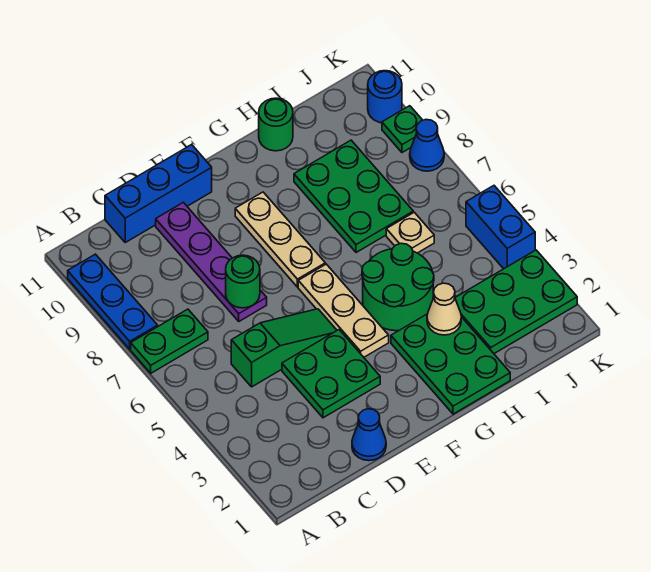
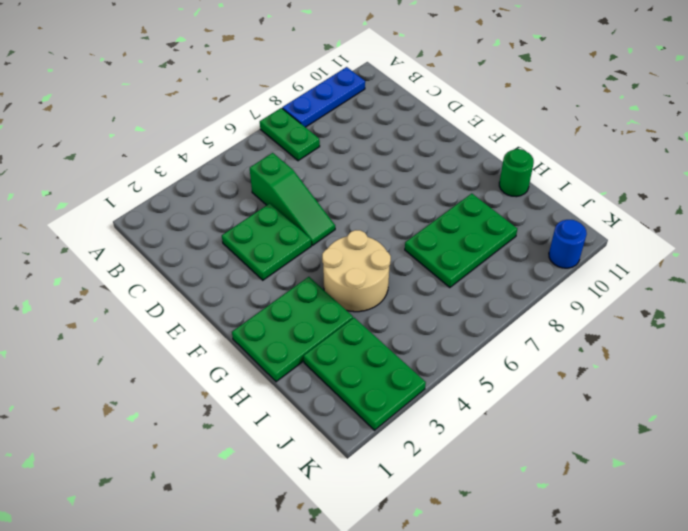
tan 2x2 round brick [322,230,391,312] -> green 2x2 round brick [362,243,434,331]
none -> blue 1x3 brick [105,145,212,242]
none -> blue 1x1 cone [352,409,386,461]
none -> purple 1x4 plate [156,202,267,321]

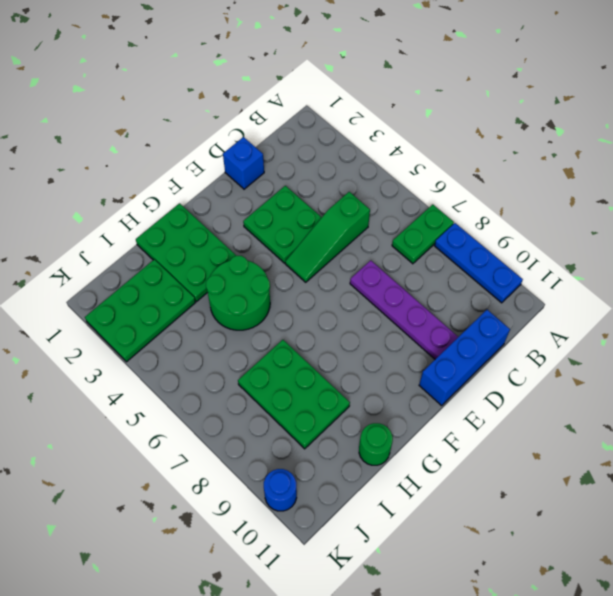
blue 1x1 brick [223,137,264,189] -> blue 1x1 cone [352,409,386,461]
none -> tan 1x3 plate [298,264,389,357]
none -> tan 1x3 plate [235,192,325,287]
none -> tan 1x1 plate [386,212,434,253]

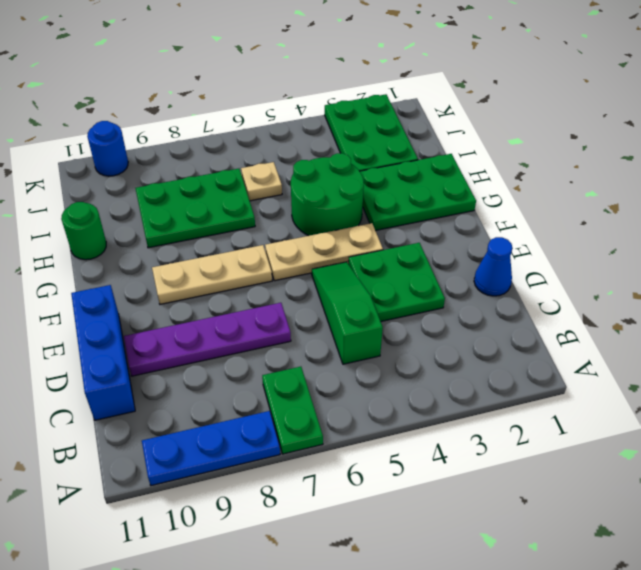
none -> blue 1x2 brick [466,186,535,269]
none -> blue 1x1 cone [410,120,444,171]
none -> green 1x1 plate [382,106,423,153]

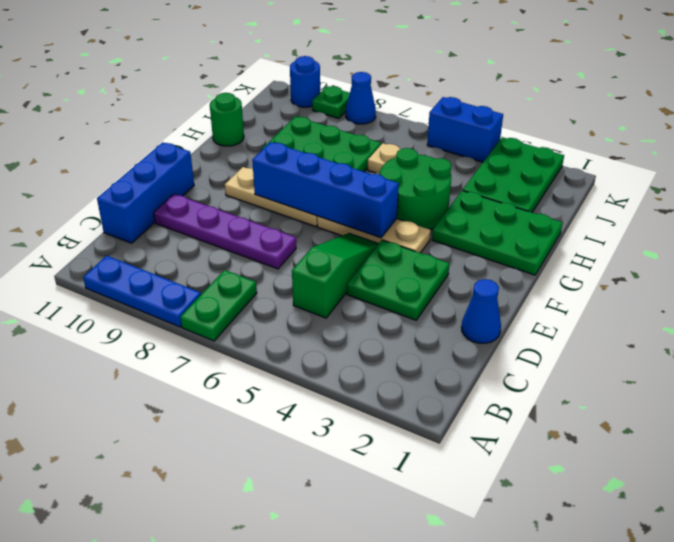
blue 1x4 brick [252,142,399,238] -> none
none -> green 1x1 round brick [226,255,260,308]
none -> tan 1x1 cone [427,283,461,335]

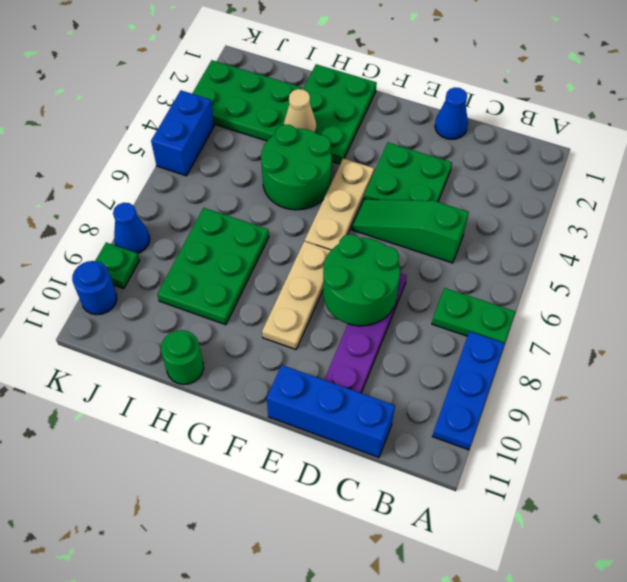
green 2x2 round brick [323,234,400,326] -> green 1x1 round brick [226,255,260,308]
none -> tan 1x1 plate [386,212,434,253]

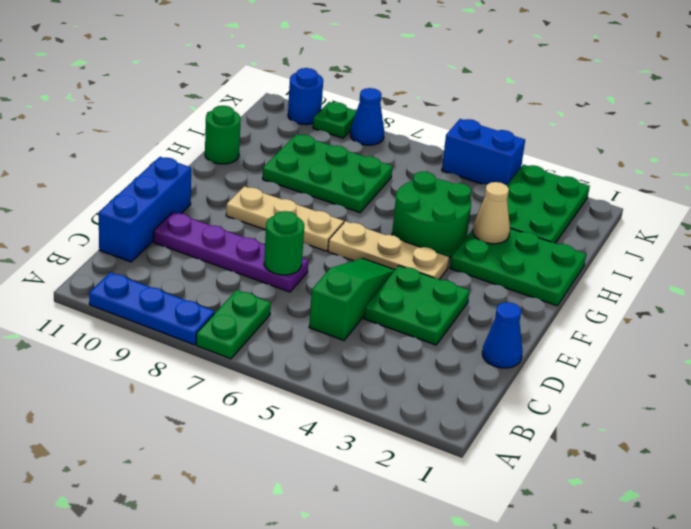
none -> tan 1x1 plate [386,212,434,253]

